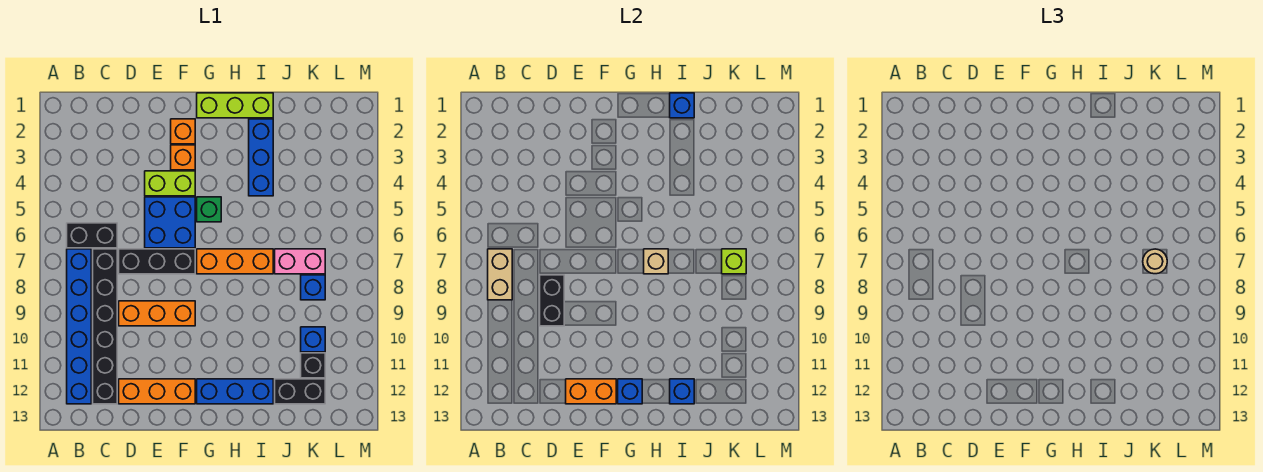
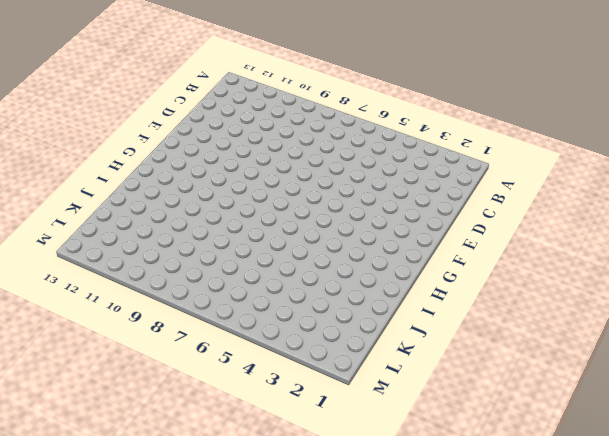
none -> black 1x2 brick [67,223,117,248]
none -> blue 1x6 brick [67,249,91,404]
none -> black 1x6 brick [93,249,117,404]

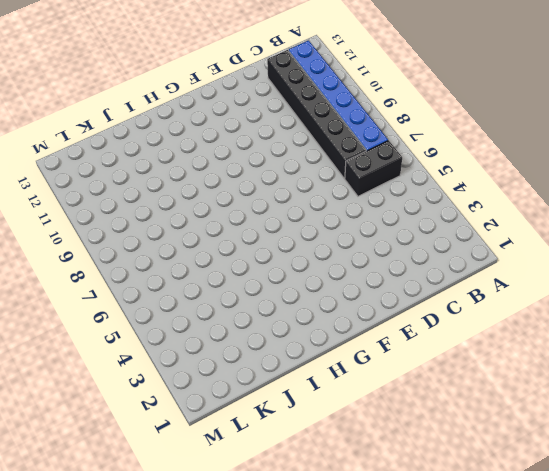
none -> black 1x3 brick [119,249,195,274]
none -> orange 1x3 brick [119,301,195,326]
none -> orange 1x3 brick [119,379,195,404]

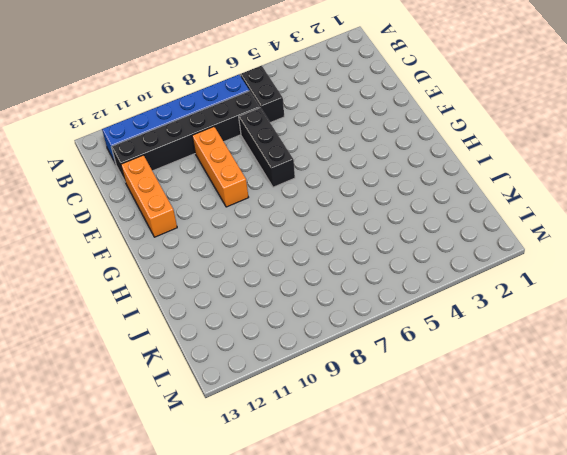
none -> lime 1x2 brick [145,171,195,196]
none -> blue 2x2 brick [145,197,195,248]
none -> orange 1x1 brick [171,119,195,144]

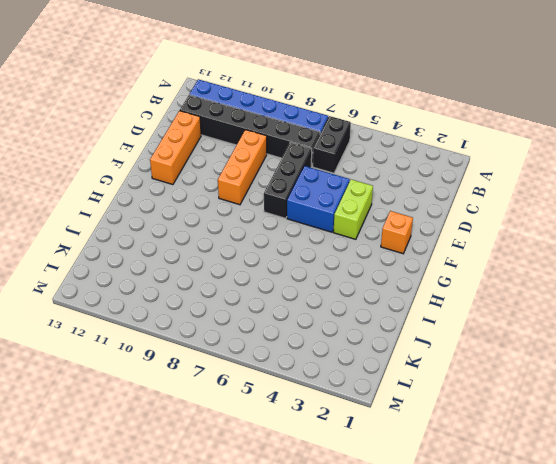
none -> orange 1x1 brick [171,145,195,170]
none -> lime 1x3 brick [197,93,273,118]
none -> green 1x1 brick [197,197,221,222]

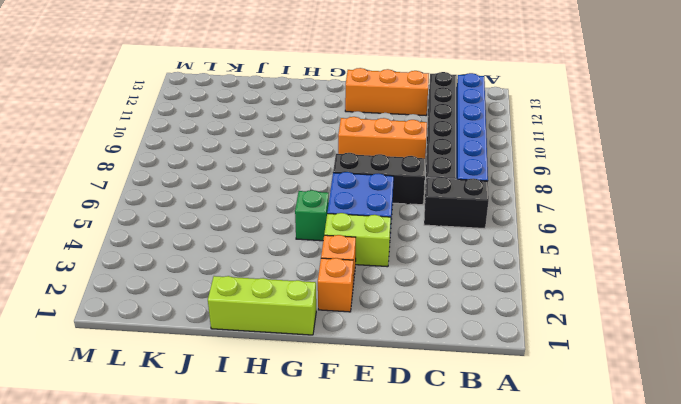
none -> orange 1x3 brick [197,249,273,274]
none -> blue 1x3 brick [197,379,273,404]
none -> blue 1x3 brick [249,119,273,196]

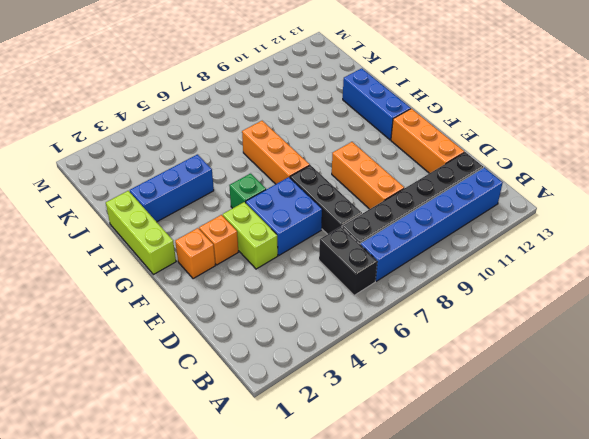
none -> pink 1x2 brick [275,249,325,274]
none -> black 1x2 brick [275,379,325,404]
none -> blue 1x1 brick [301,275,325,300]

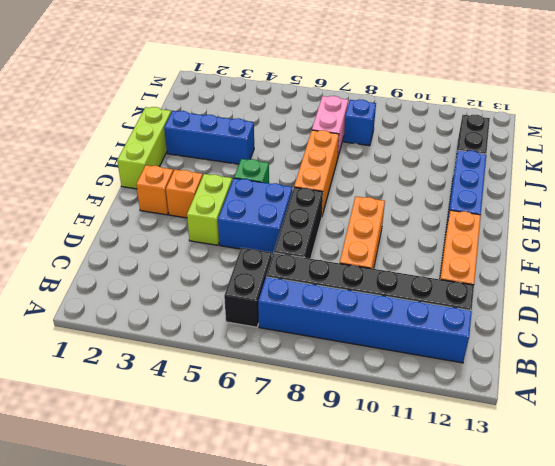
none -> blue 1x1 brick [301,327,325,352]
none -> black 1x1 brick [301,353,325,378]
none -> tan 1x2 brick [488,249,512,300]

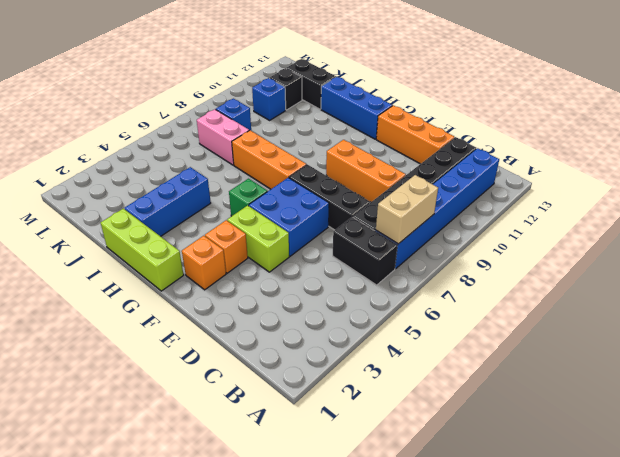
none -> black 1x2 brick [540,275,564,326]
none -> orange 1x2 brick [566,379,616,404]
none -> blue 1x1 brick [618,379,642,404]

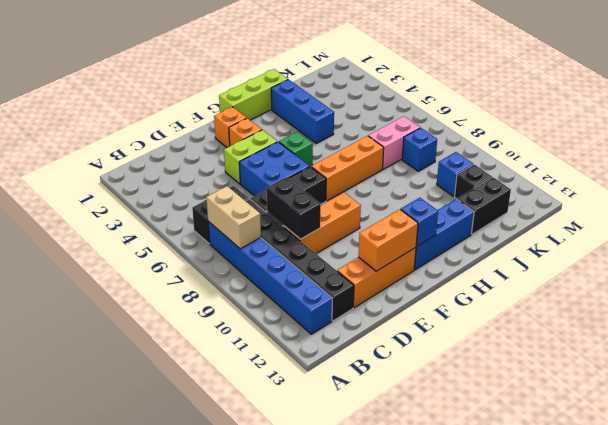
none -> tan 1x1 brick [644,249,668,274]
none -> blue 1x1 brick [670,93,694,118]
none -> blue 1x1 brick [670,379,694,404]

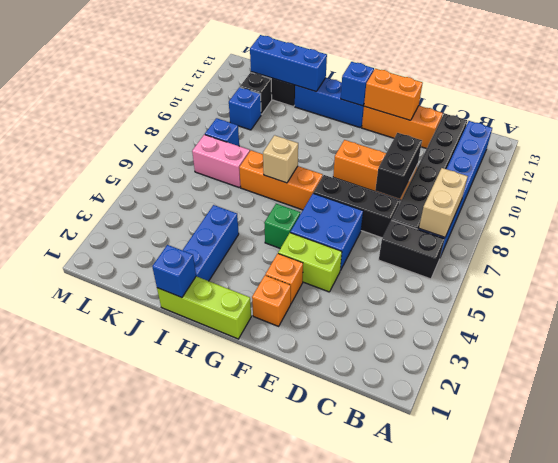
blue 1x3 brick [250,35,327,92] -> blue 1x1 brick [670,379,694,404]
none -> lime 1x1 brick [722,249,746,274]
none -> tan 1x1 round brick [1143,249,1167,274]

